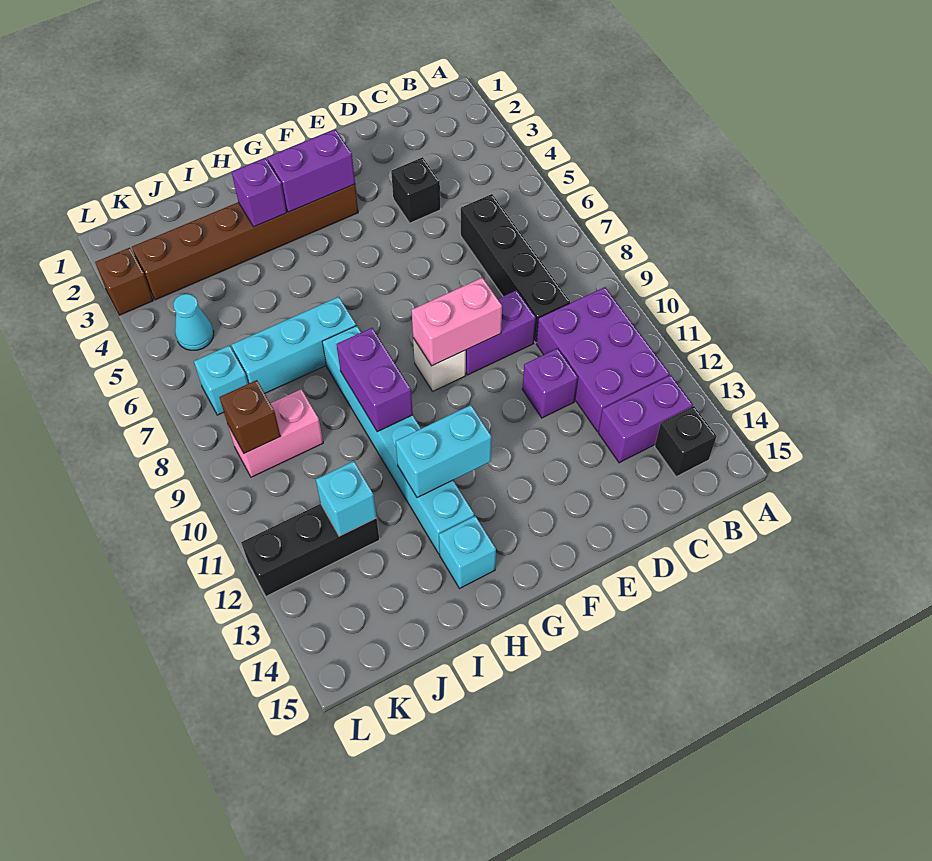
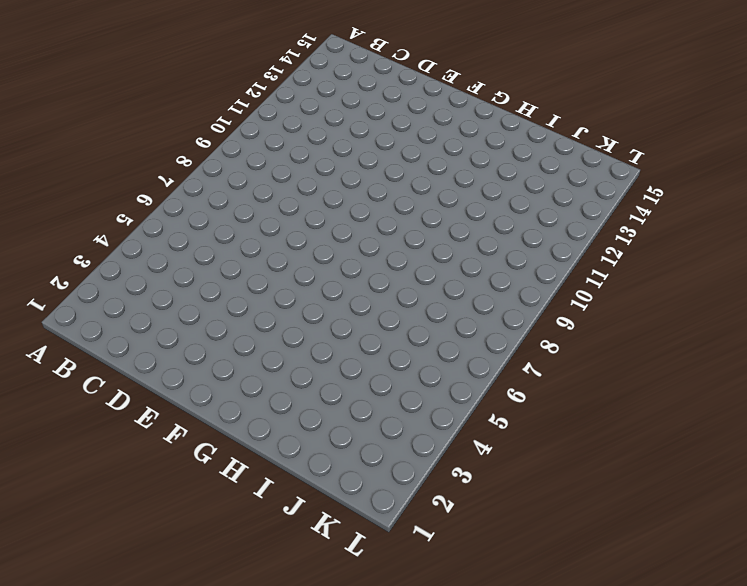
none -> purple 2x3 brick [536,287,670,432]
none -> purple 1x2 brick [598,375,693,463]
none -> black 1x1 brick [655,406,716,477]

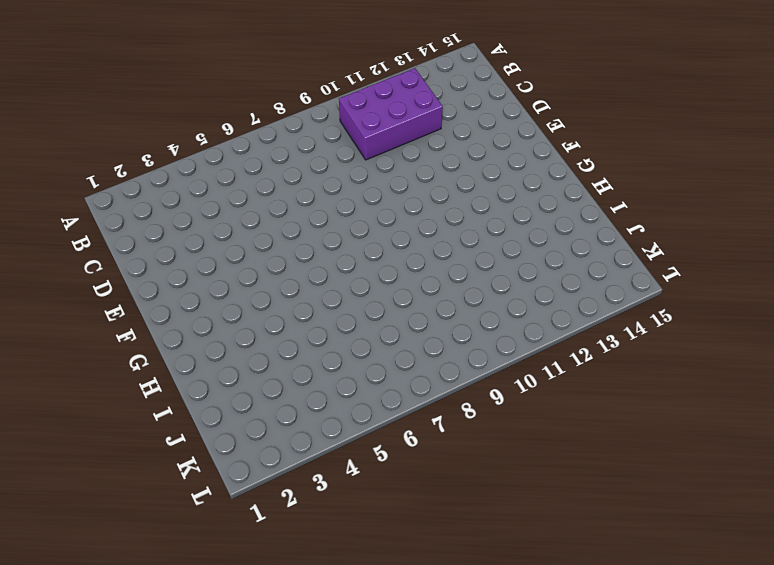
none -> purple 1x2 brick [598,375,693,463]
none -> black 1x1 brick [655,406,716,477]
none -> black 1x4 brick [461,194,570,343]

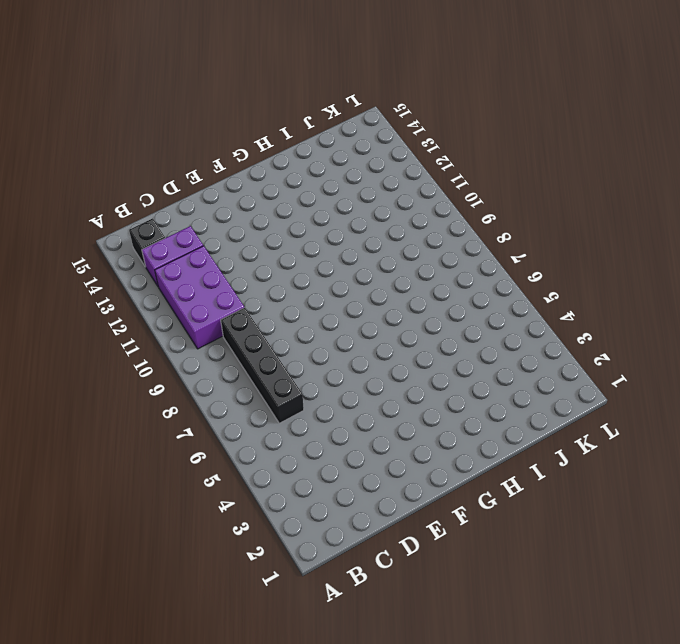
none -> black 1x1 brick [391,157,440,223]
none -> purple 1x2 brick [466,290,536,375]
none -> purple 1x1 brick [522,348,578,418]

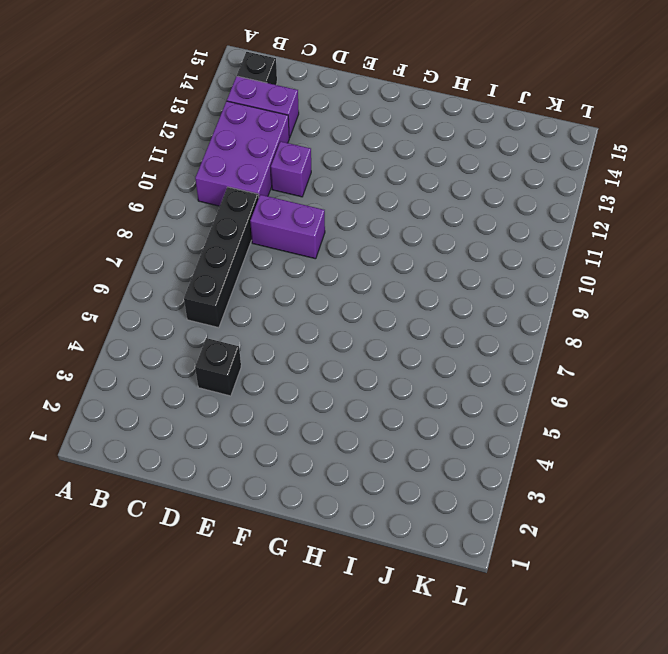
none -> brown 1x6 brick [132,184,358,300]
none -> white 1x1 brick [413,338,466,391]
none -> cyan 1x3 brick [232,297,356,393]

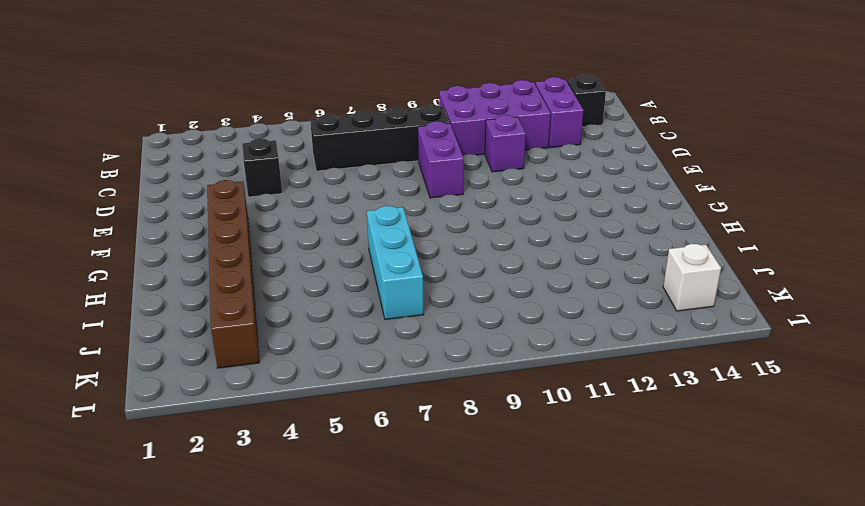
white 1x1 brick [663,244,721,311] -> white 1x1 brick moved to [413,338,466,391]
none -> cyan 1x6 brick [322,326,474,554]
none -> cyan 1x1 brick [439,516,496,589]
none -> pink 1x2 brick [228,389,323,477]

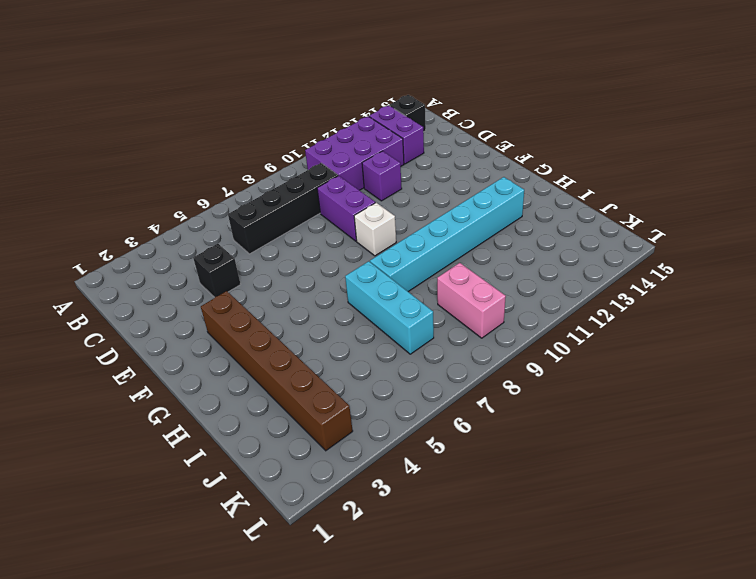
none -> cyan 1x1 brick [439,516,496,589]
none -> black 1x3 brick [241,504,379,596]
none -> cyan 1x1 cone [173,294,214,350]

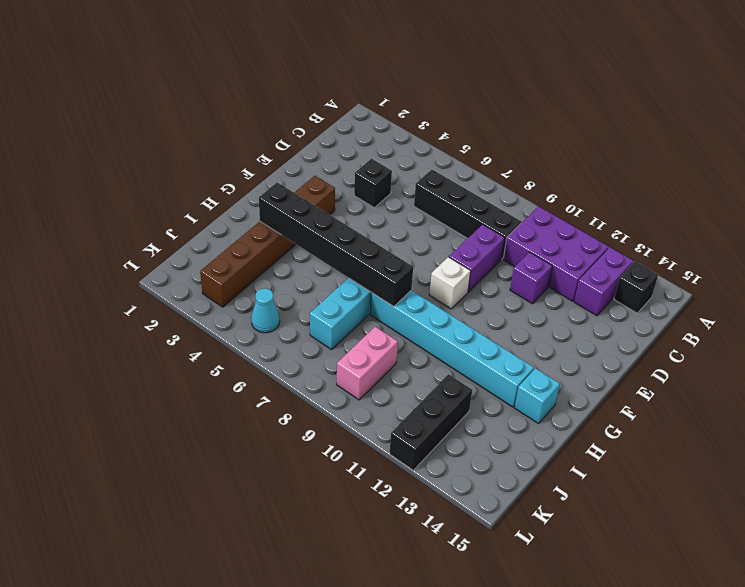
black 1x6 brick [259,182,413,307] -> purple 1x1 brick [232,158,287,227]
none -> cyan 1x1 brick [194,346,248,415]
none -> brown 1x1 brick [95,248,153,315]
none -> pink 1x2 brick [411,278,502,366]

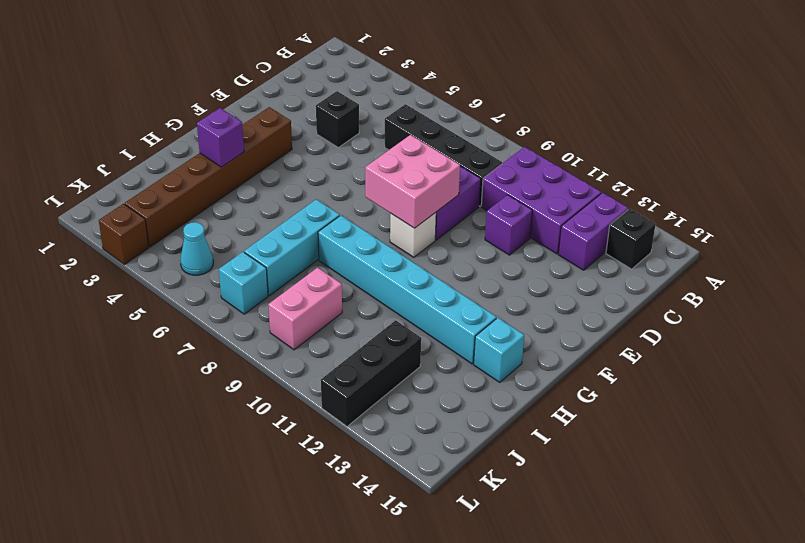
pink 2x2 brick [365,135,460,228] -> pink 1x2 brick [411,278,502,366]
none -> purple 1x2 brick [267,129,355,212]
none -> cyan 1x2 brick [396,405,492,498]
none -> purple 1x2 brick [336,328,413,432]

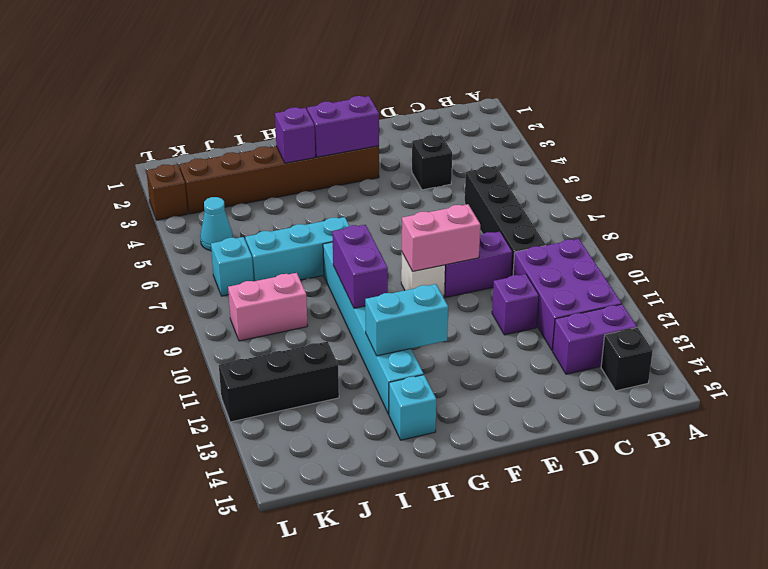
none -> cyan 1x1 brick [316,461,377,536]
none -> brown 1x1 brick [219,380,281,453]

